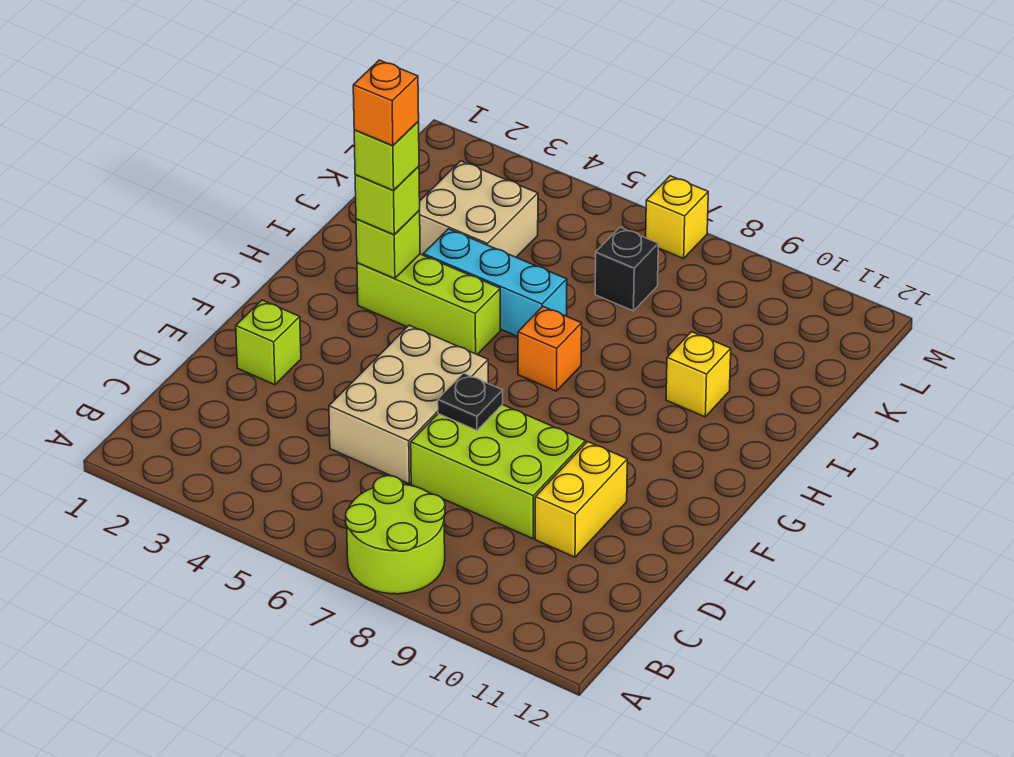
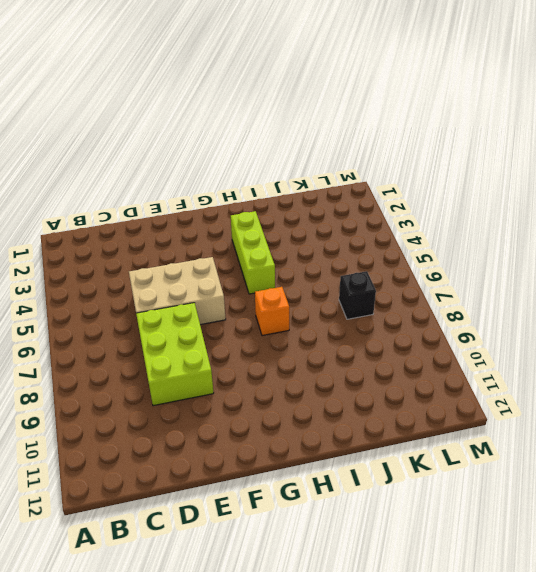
none -> lime 2x2 round brick [346,476,445,594]
none -> yellow 1x2 brick [535,442,627,557]
none -> lime 1x1 brick [236,300,301,385]

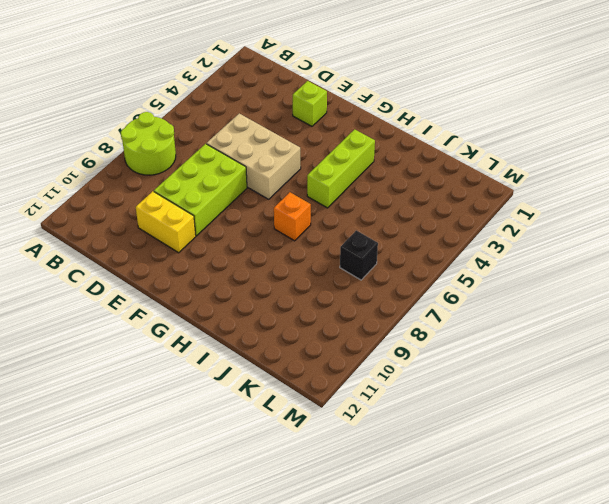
none -> cyan 1x3 brick [423,229,567,337]
none -> yellow 1x1 brick [666,332,731,417]
none -> tan 2x2 brick [419,161,538,257]

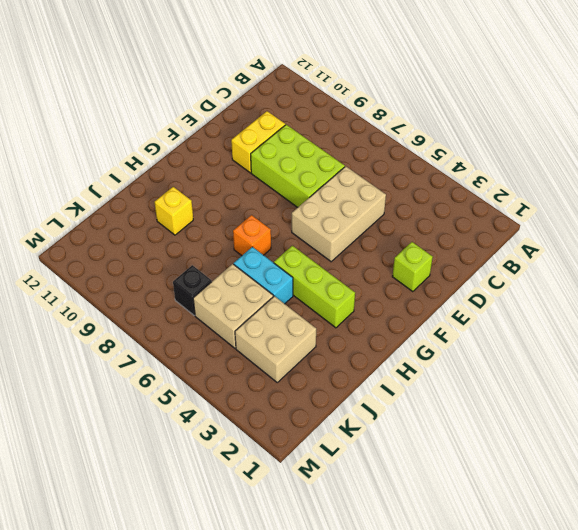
cyan 1x2 brick [234,247,293,304] -> cyan 1x3 brick [423,229,567,337]
tan 2x2 brick [193,264,273,348] -> none
none -> lime 2x2 round brick [346,476,445,594]
none -> yellow 1x1 brick [646,176,708,259]
none -> black 1x1 plate [438,373,503,430]

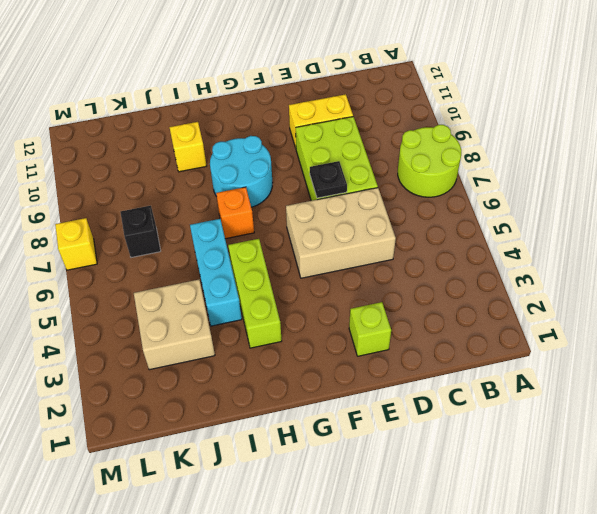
cyan 2x2 round brick [210,136,273,207] -> none
none -> lime 1x1 brick [356,211,420,279]
none -> lime 1x1 brick [355,166,420,235]
none -> lime 1x1 brick [354,122,419,190]

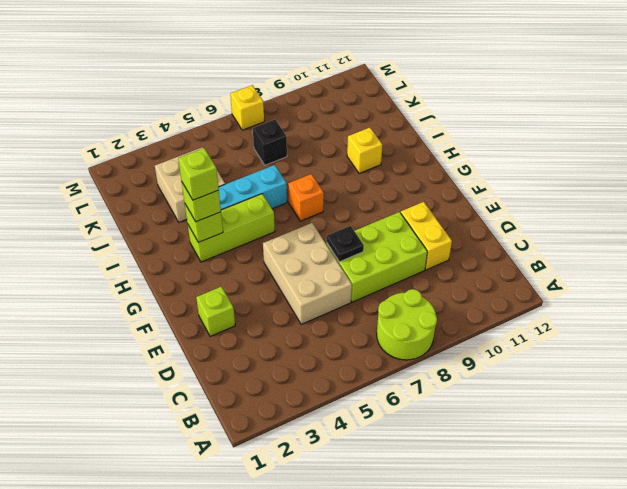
none -> orange 1x1 brick [353,60,419,146]

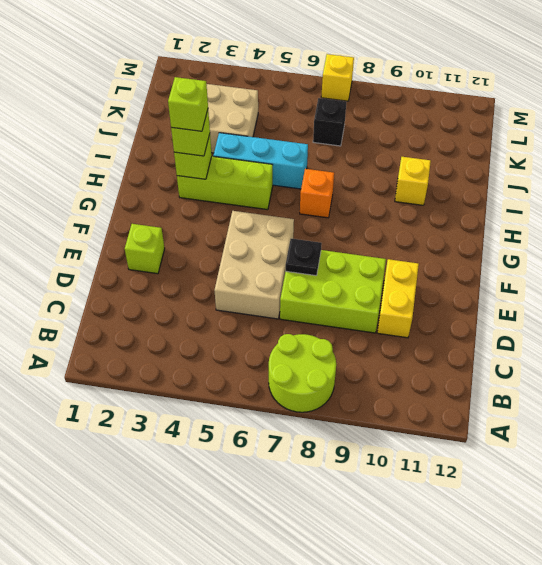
none -> orange 1x1 brick [353,60,419,146]

